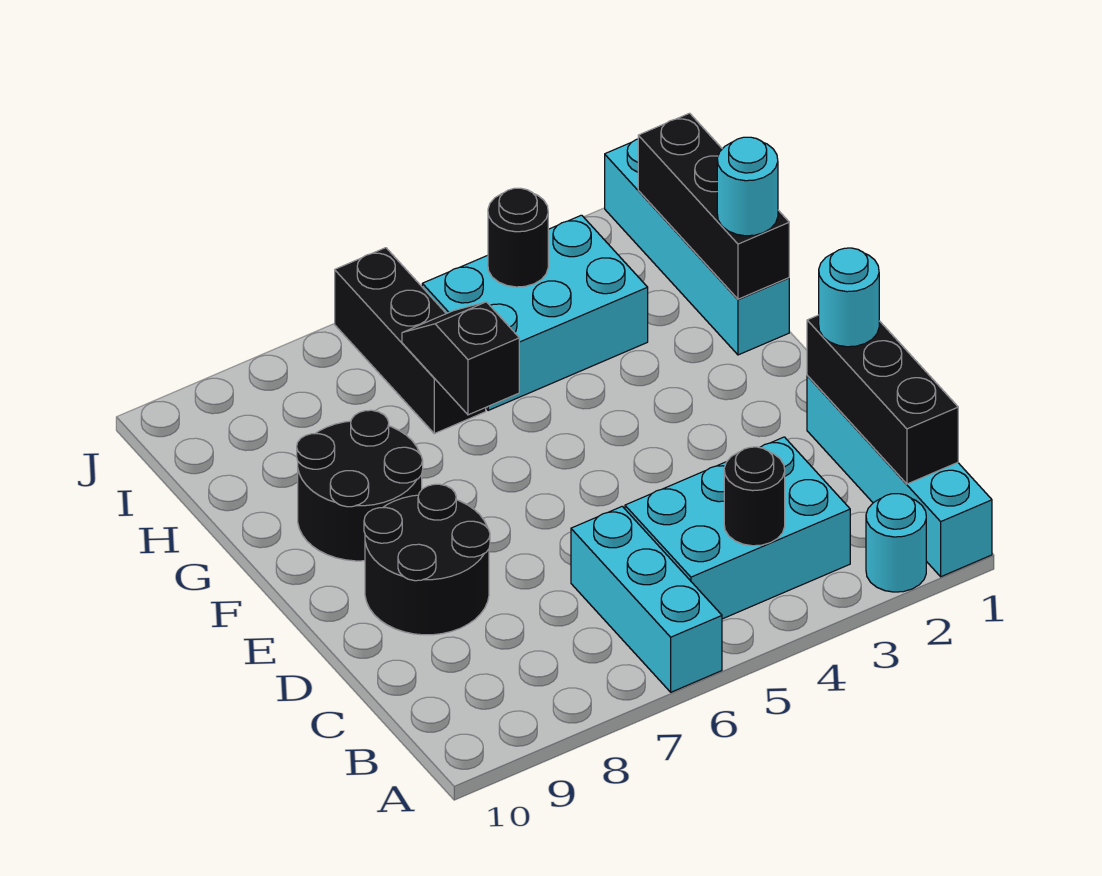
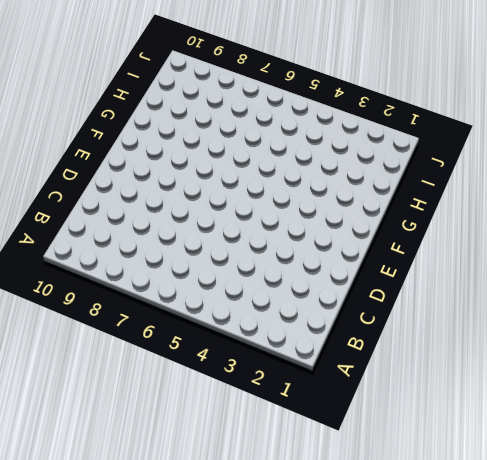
none -> cyan 1x4 brick [807,376,992,577]
none -> cyan 1x1 round brick [866,494,926,592]
none -> cyan 1x3 brick [571,506,722,692]

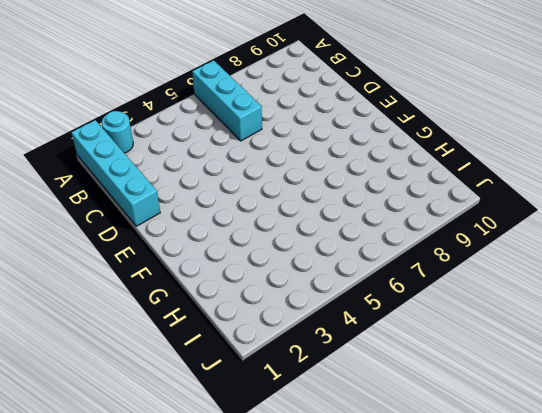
none -> cyan 2x3 brick [625,437,850,619]
none -> black 2x2 round brick [364,484,490,635]
none -> black 2x2 round brick [297,410,423,561]

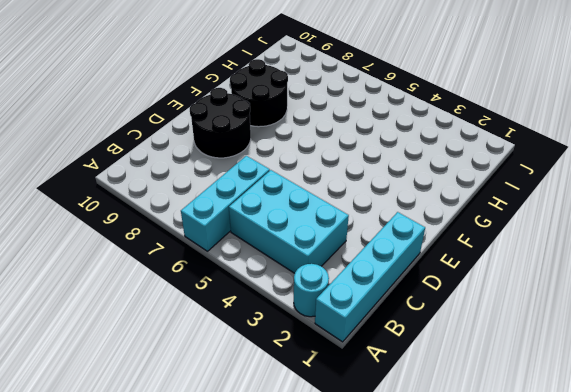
none -> cyan 1x4 brick [605,139,789,355]
none -> cyan 2x3 brick [422,215,648,410]
none -> black 1x3 brick [335,248,486,434]

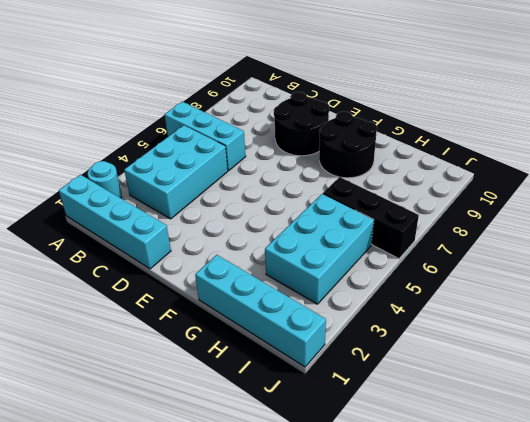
none -> black 1x3 brick [807,315,958,484]
none -> black 1x1 round brick [724,447,785,546]
none -> black 1x3 brick [638,113,789,299]

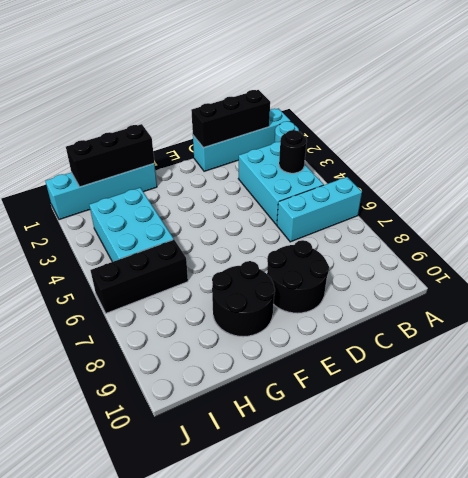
none -> black 1x2 slope [402,302,519,415]
none -> black 1x1 round brick [488,188,548,287]
none -> cyan 1x1 round brick [819,248,879,347]

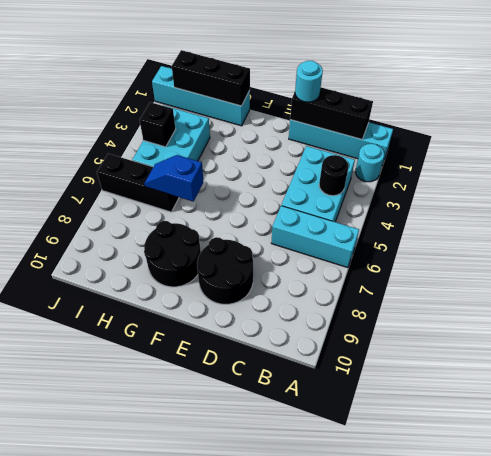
blue 1x2 slope [144,155,203,202] -> black 1x2 slope [402,302,519,415]
black 1x1 brick [140,102,176,147] -> black 1x1 round brick [488,188,548,287]
none -> cyan 1x1 round brick [717,137,778,236]

